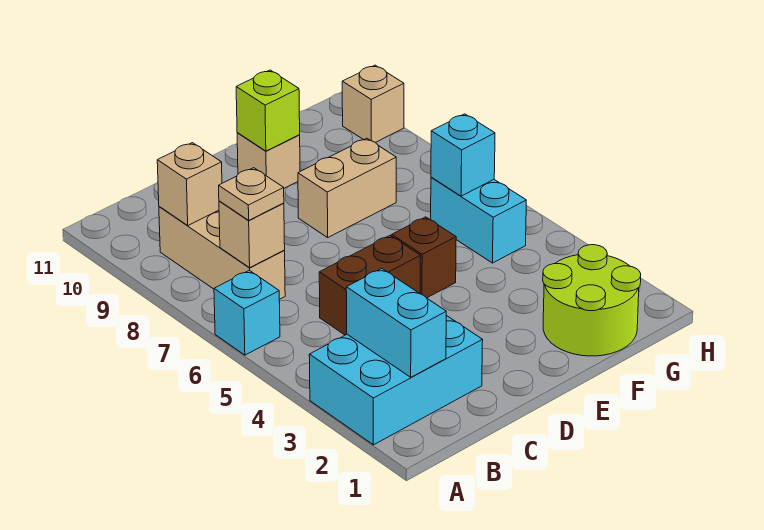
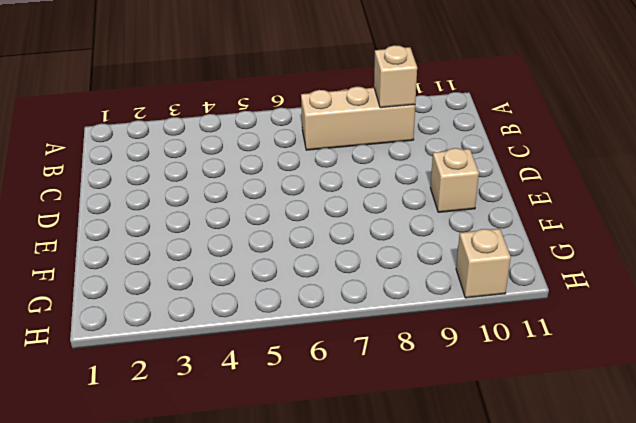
none -> cyan 2x3 brick [309,315,483,445]
none -> cyan 1x1 brick [214,270,280,355]
none -> brown 1x2 brick [319,236,420,335]

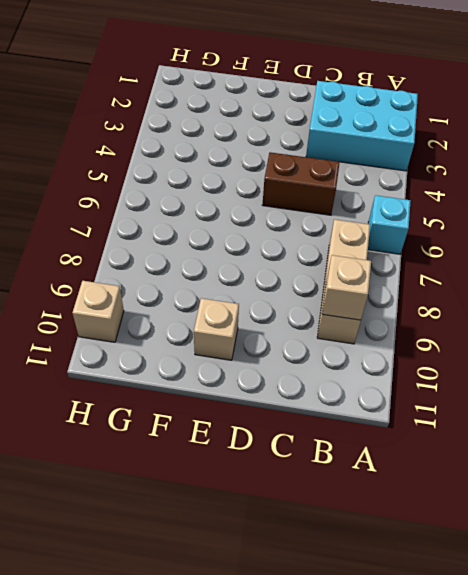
none -> brown 1x1 brick [392,217,456,298]
none -> tan 1x2 brick [298,138,396,237]
none -> lime 2x2 round brick [543,245,641,356]

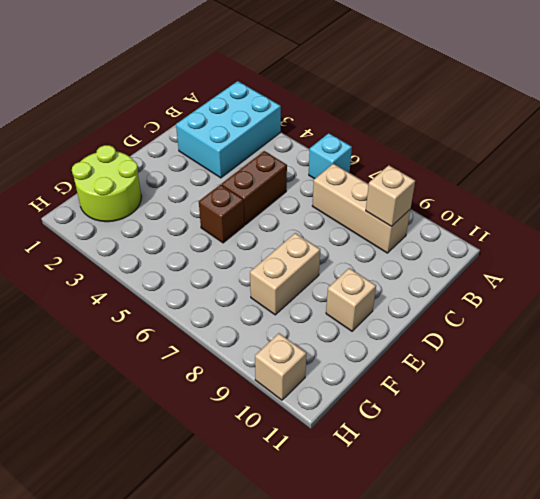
none -> cyan 1x2 brick [431,177,526,263]
none -> cyan 1x2 brick [346,269,446,377]
none -> tan 1x1 brick [219,201,285,268]

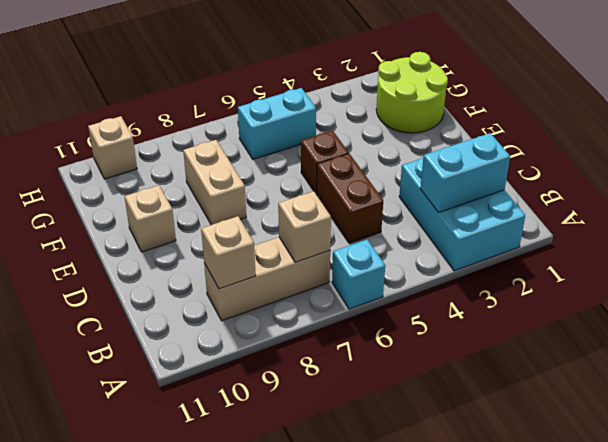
none -> lime 1x1 brick [236,70,300,151]
none -> cyan 1x1 brick [431,114,495,196]
none -> tan 1x1 plate [219,168,284,220]

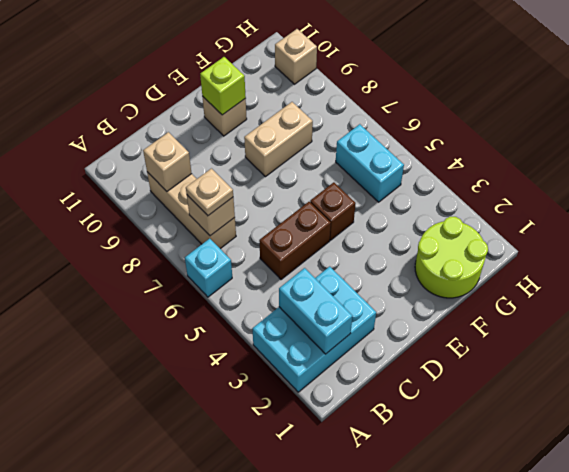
none -> cyan 1x1 brick [431,114,495,196]

